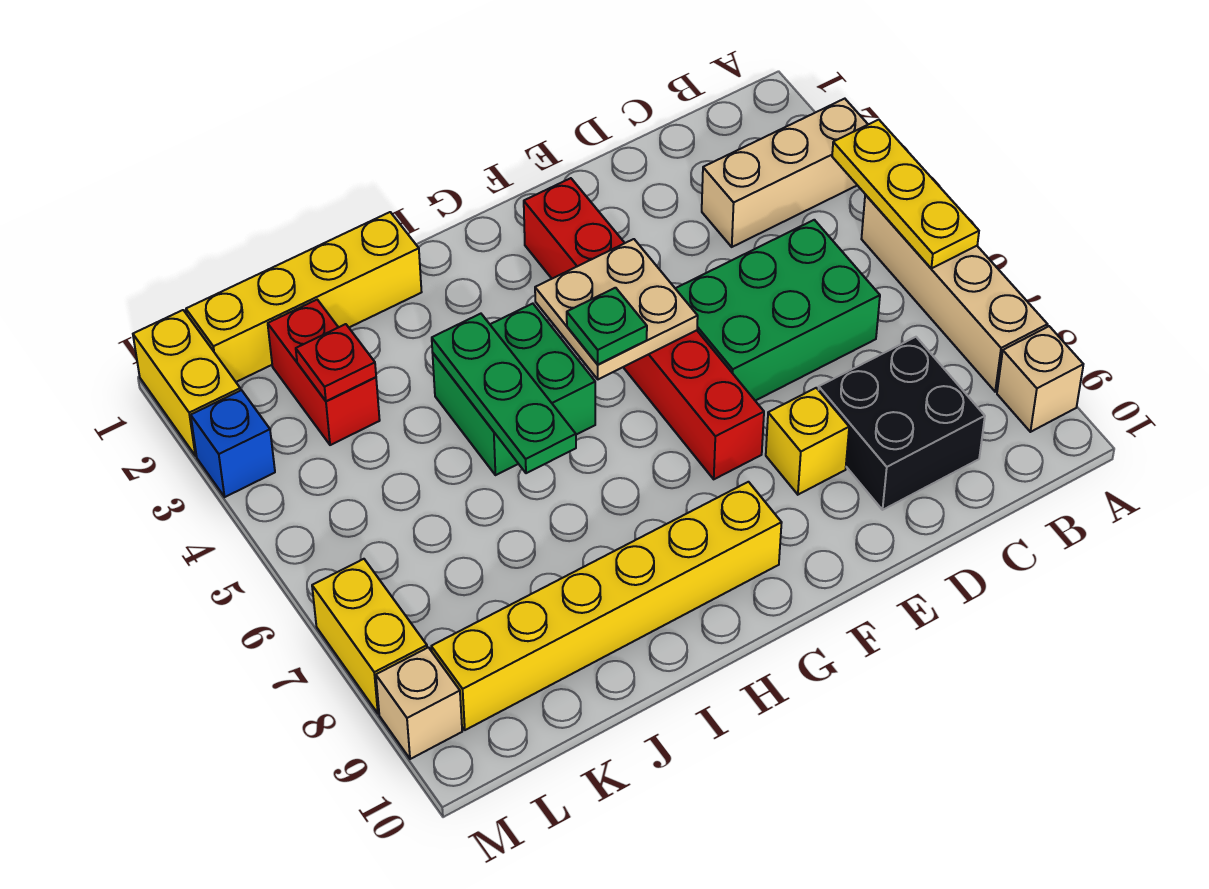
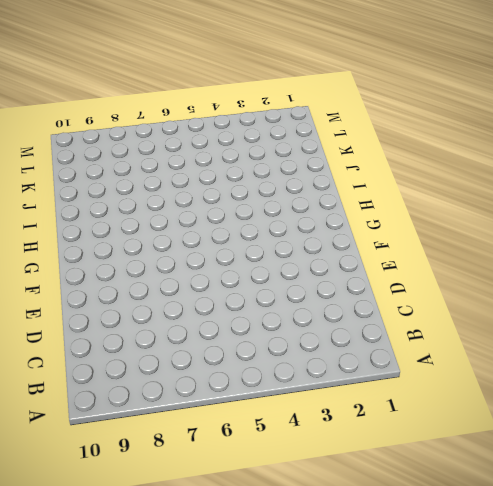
none -> tan 1x3 brick [702,99,868,247]
none -> tan 1x4 brick [861,194,1048,392]
none -> tan 1x1 brick [997,326,1083,432]

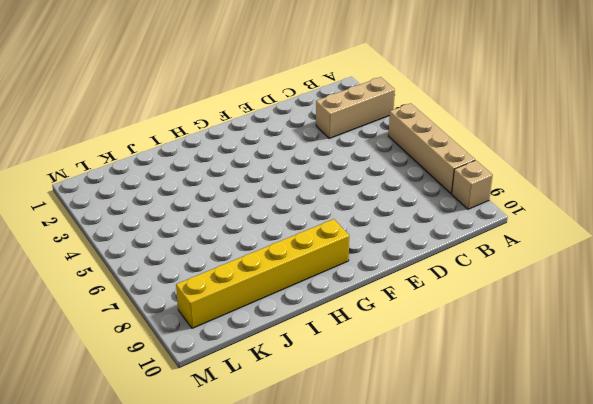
none -> green 2x3 brick [675,220,880,401]
none -> black 2x2 brick [819,337,985,510]
none -> yellow 1x1 brick [766,388,849,495]

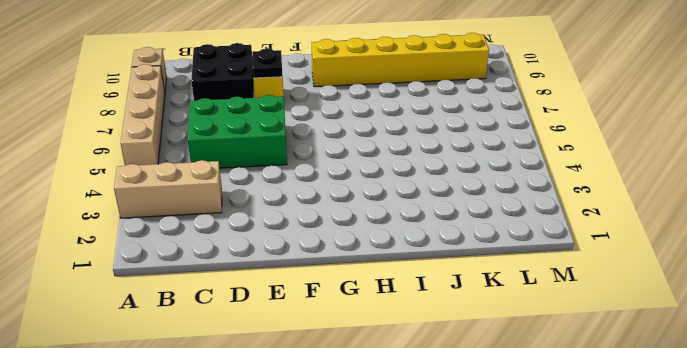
black 1x1 plate [252,49,283,78] -> none
none -> red 1x6 brick [524,178,764,479]
none -> green 2x2 brick [433,304,595,475]
none -> yellow 1x4 brick [186,212,421,382]

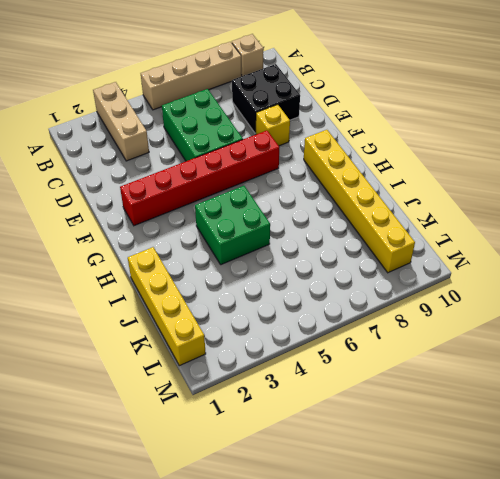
none -> red 1x2 brick [268,300,380,445]
none -> yellow 1x2 brick [133,310,240,456]
none -> blue 1x1 brick [191,390,275,497]

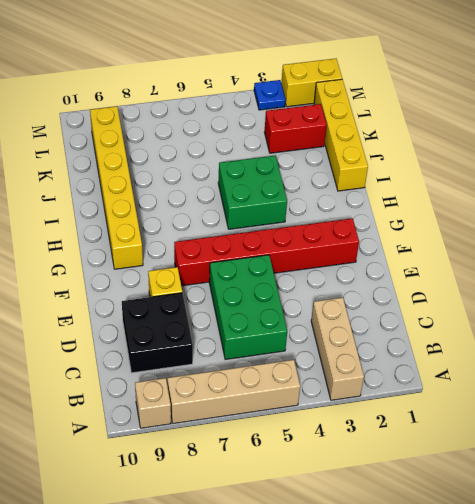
blue 1x1 plate [254,80,286,110] -> blue 1x1 brick [191,390,275,497]
none -> yellow 1x2 brick [312,559,427,714]
none -> tan 1x1 brick [376,647,462,759]
none -> yellow 1x3 plate [832,120,979,268]

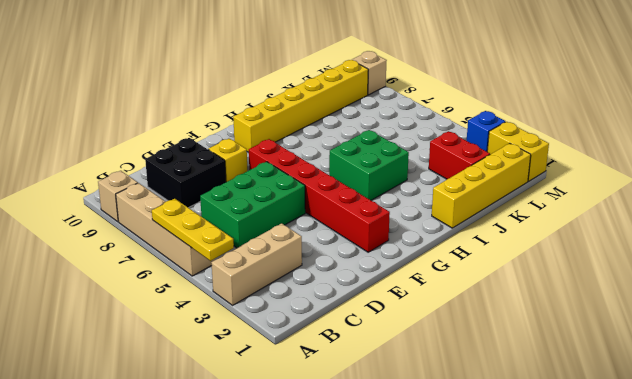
none -> yellow 1x2 brick [312,559,427,714]
none -> tan 2x2 plate [535,239,698,379]
none -> green 1x3 plate [432,314,576,473]

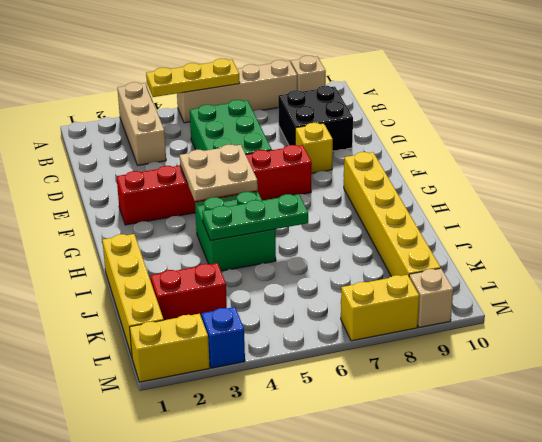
none -> red 1x1 plate [296,324,376,401]
none -> green 1x1 plate [567,288,647,364]

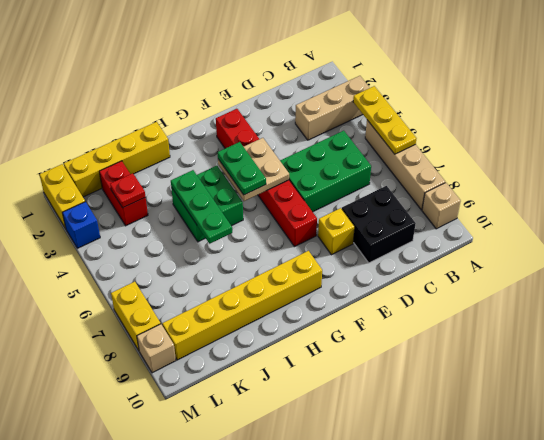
green 1x2 plate [218,142,266,195] -> green 1x1 plate [567,288,647,364]

